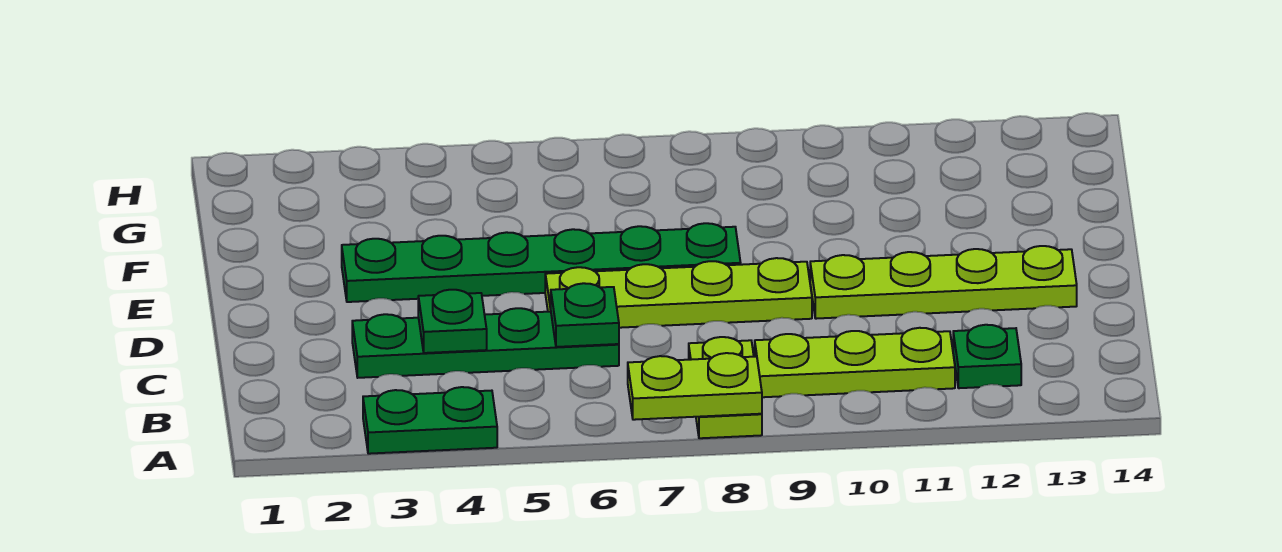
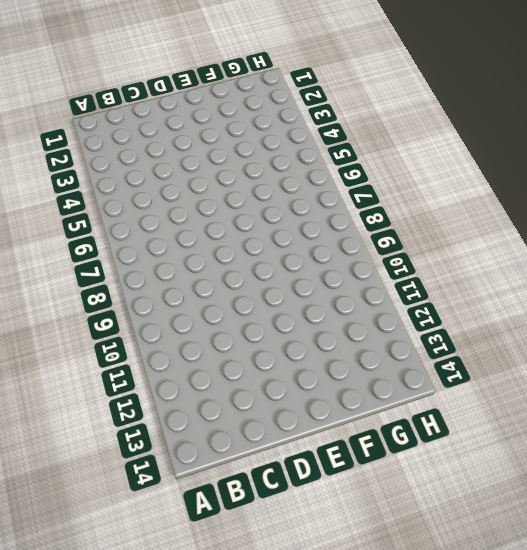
none -> green 1x2 plate [363,387,497,454]
none -> lime 1x2 plate [689,337,762,438]

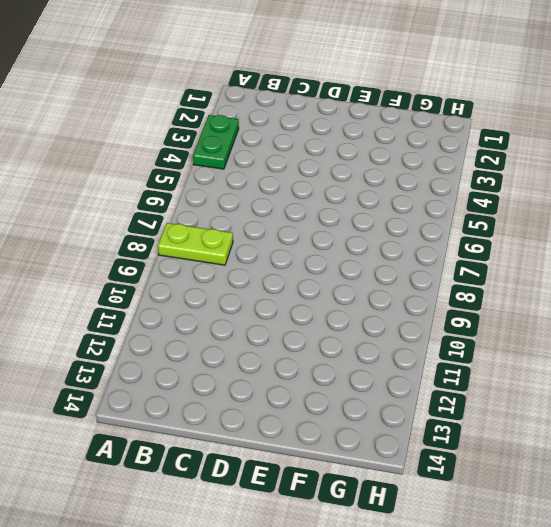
none -> lime 1x3 plate [755,328,955,397]
none -> green 1x1 plate [953,325,1021,388]

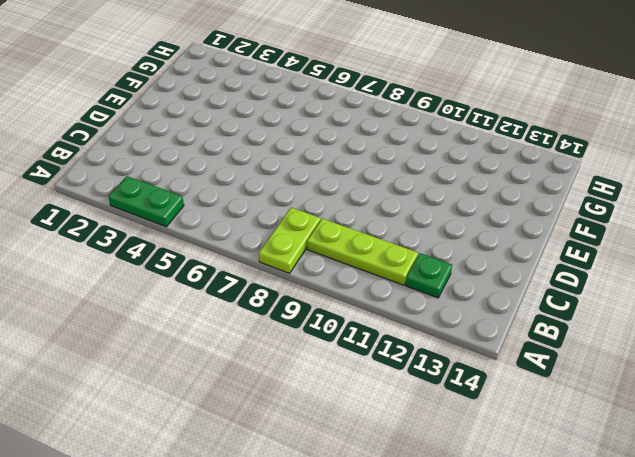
none -> green 1x4 plate [352,308,619,378]
none -> lime 1x4 plate [545,258,812,328]

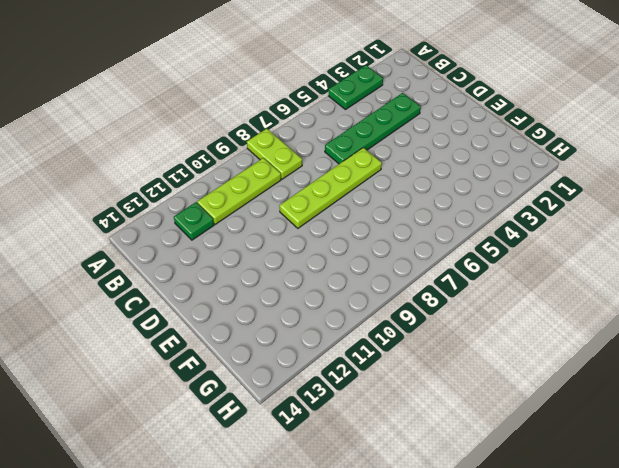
none -> lime 1x4 plate [810,246,1077,319]
none -> green 1x6 plate [342,223,741,302]

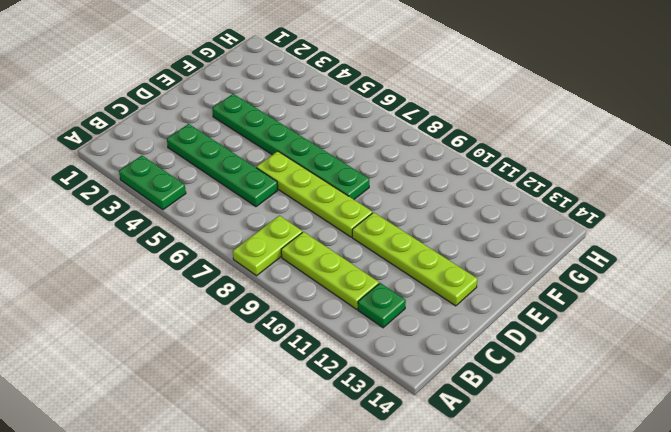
none -> lime 1x2 plate [628,353,762,420]
none -> green 1x1 plate [418,290,487,353]

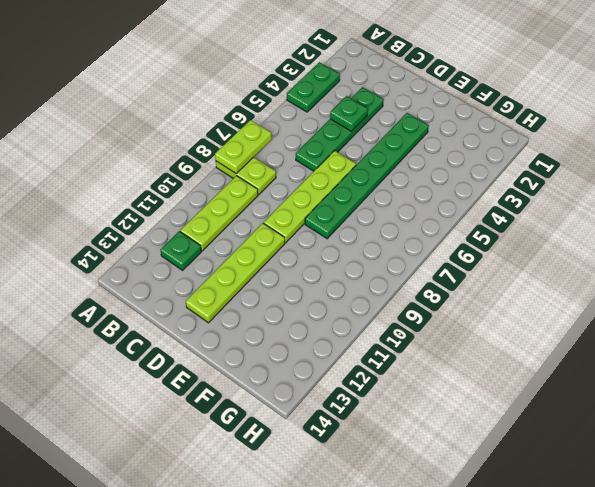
none -> green 1x1 plate [551,283,619,347]

